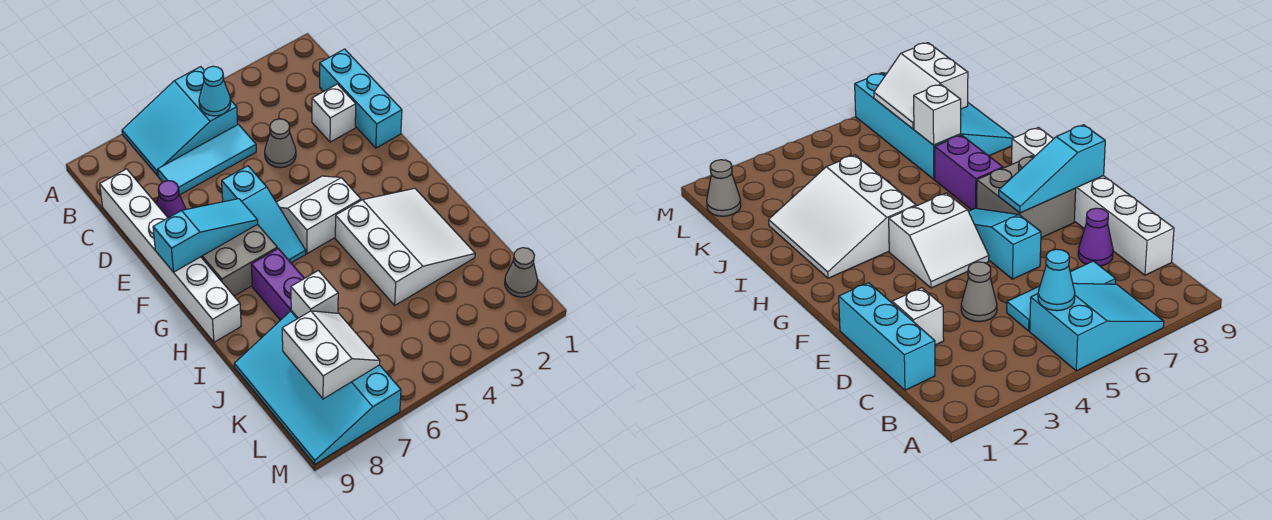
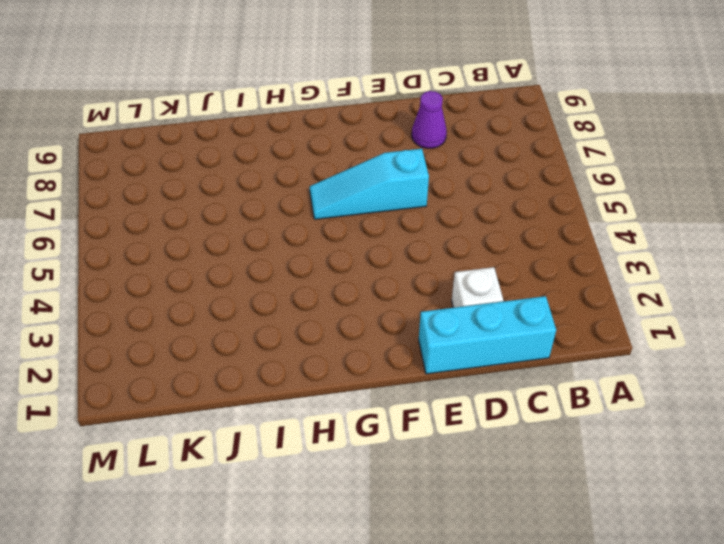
none -> cyan 2x3 slope [122,67,238,175]
none -> cyan 1x3 tile [158,124,256,195]
none -> white 1x6 brick [100,169,241,342]

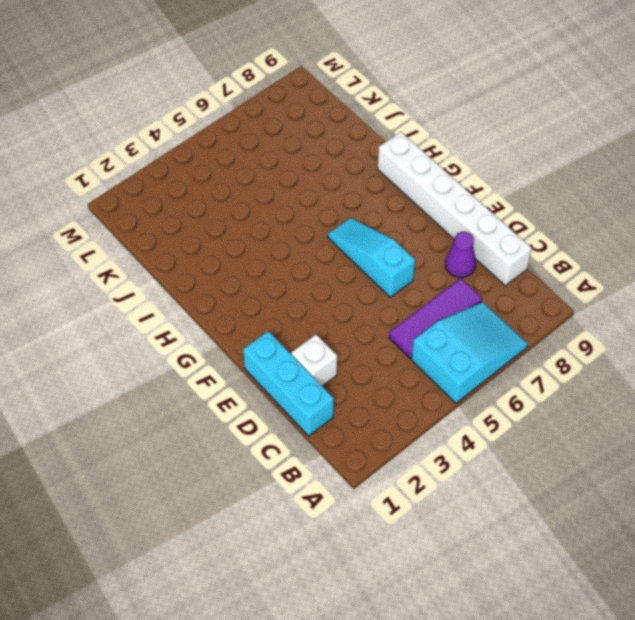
purple 1x3 tile [389,278,482,358] -> cyan 1x3 tile [158,124,256,195]
none -> grey 1x1 cone [265,119,296,168]
none -> white 2x2 slope [276,176,361,254]
none -> grey 2x2 brick [201,224,277,296]

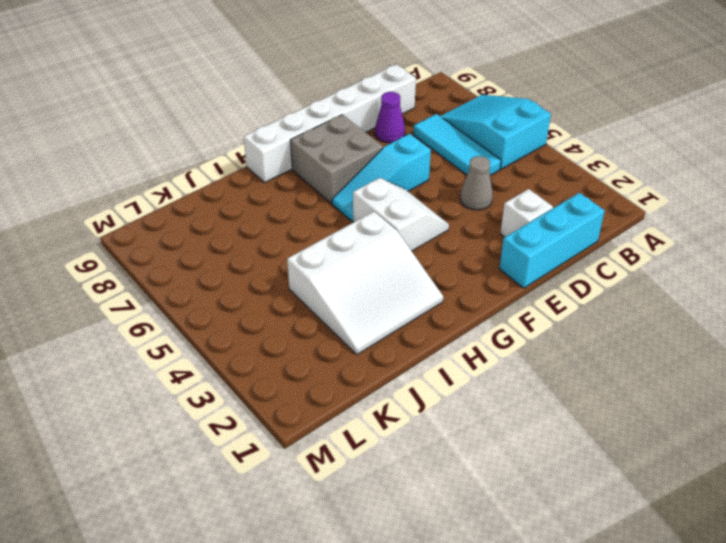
none -> purple 1x2 brick [251,248,304,320]
none -> cyan 3x4 slope [234,311,401,464]
none -> grey 1x1 cone [505,248,538,297]

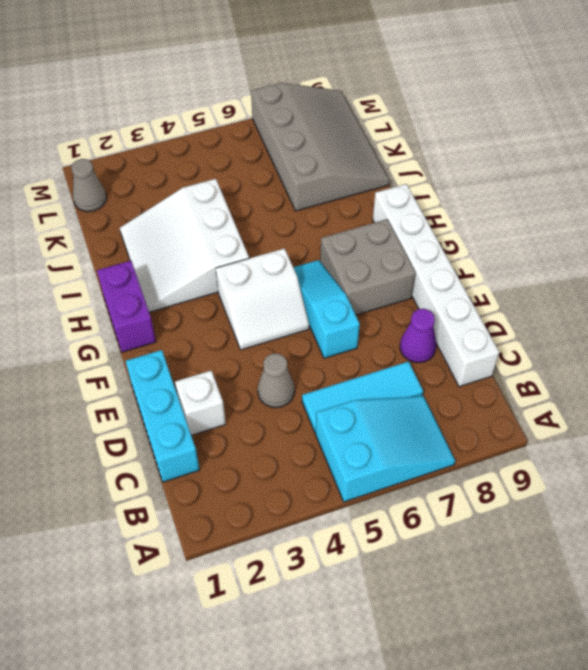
purple 1x2 brick [97,261,156,352] -> purple 1x2 brick moved to [251,248,304,320]
grey 3x4 slope [251,83,390,211] -> cyan 3x4 slope [234,311,401,464]
none -> cyan 1x1 cone [199,66,231,116]
none -> cyan 1x3 slope [153,199,258,272]
none -> white 1x1 brick [291,271,338,318]

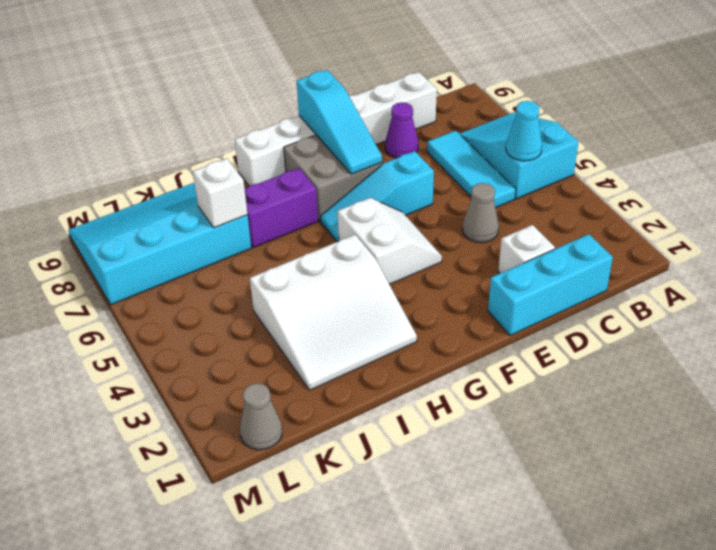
none -> white 2x2 slope [282,311,380,399]

